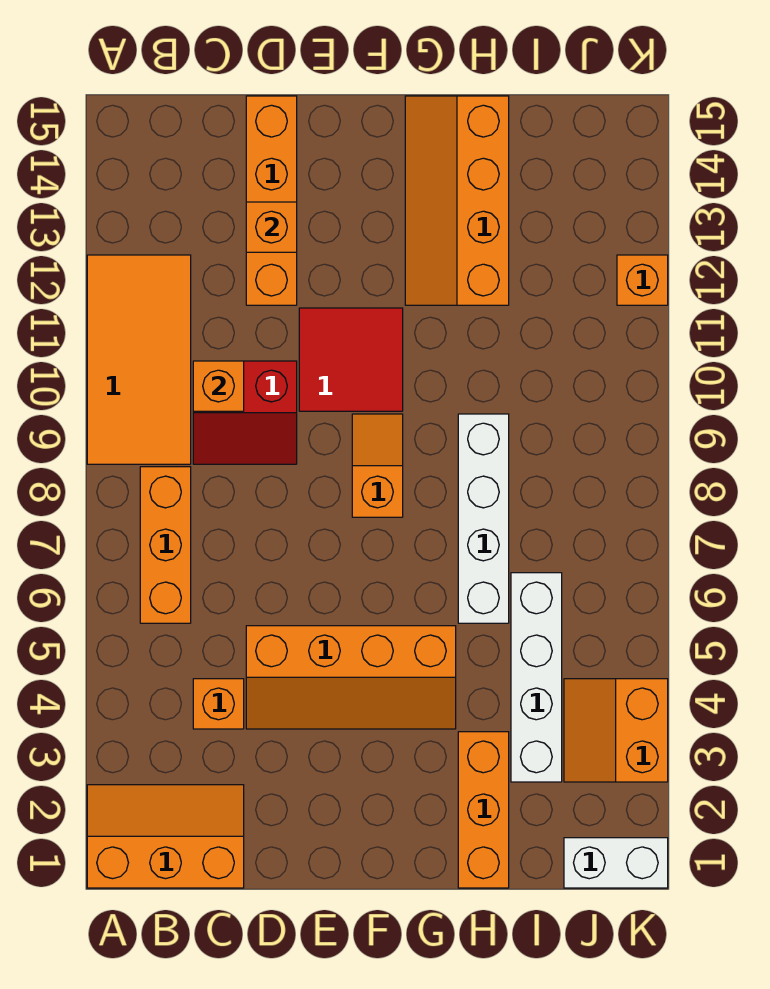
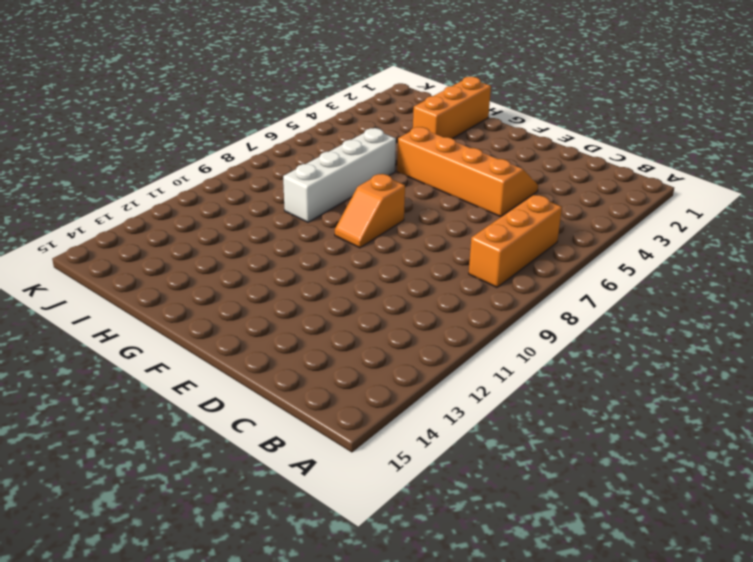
none -> orange 2x3 slope [87,785,244,888]
none -> orange 2x4 tile [87,255,191,464]
none -> orange 1x1 brick [193,679,244,729]

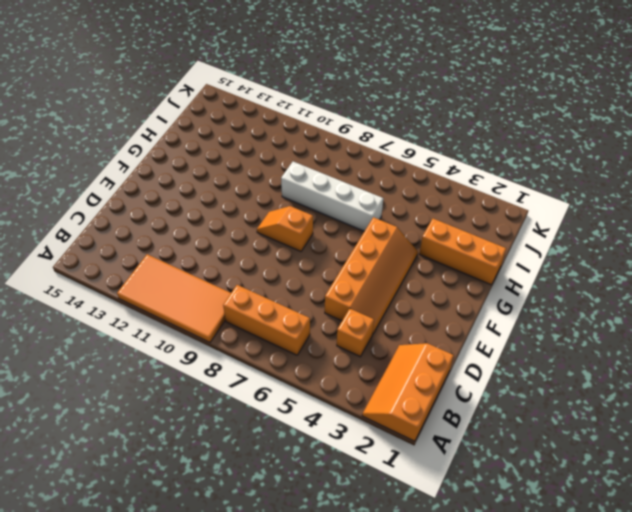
none -> red 2x2 slope [193,361,297,464]
none -> orange 1x4 brick [246,96,297,305]
none -> red 2x2 tile [299,308,403,411]

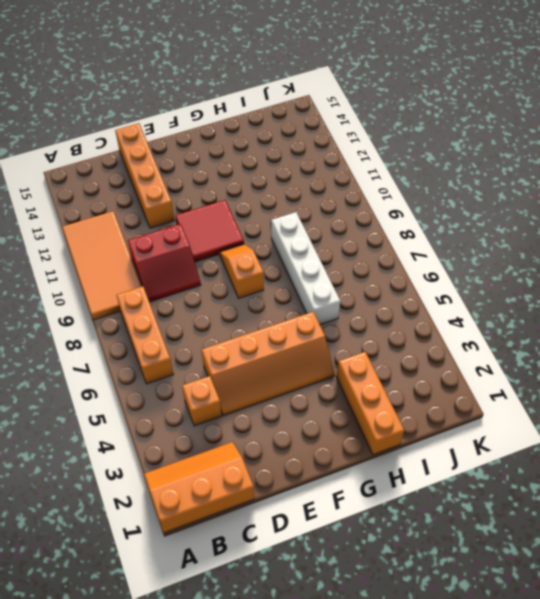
none -> orange 2x4 slope [405,96,509,305]
none -> white 1x4 brick [511,573,562,782]
none -> white 1x2 brick [564,838,668,888]

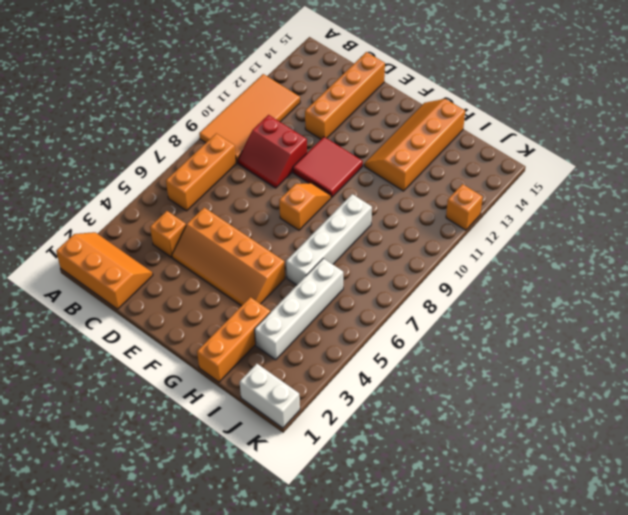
none -> orange 2x2 slope [564,679,668,782]
none -> orange 1x1 brick [193,361,244,411]
none -> orange 1x1 brick [246,202,297,252]

